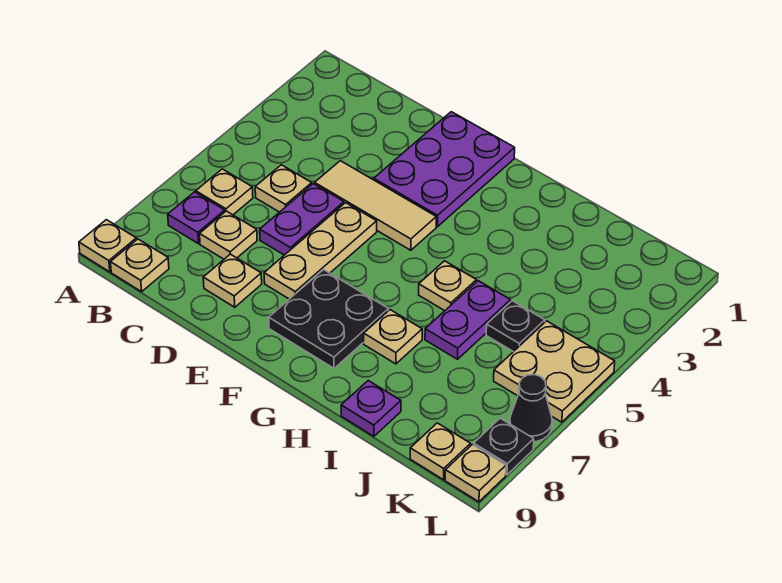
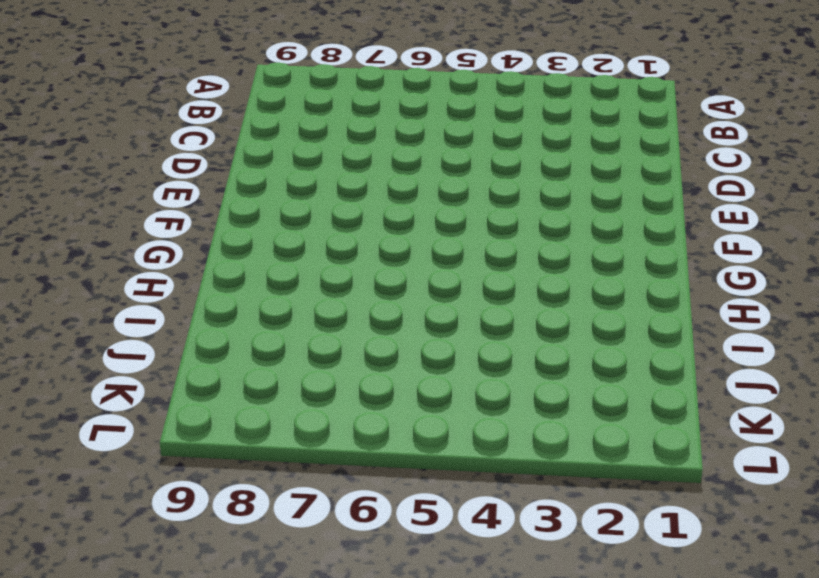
none -> tan 1x1 plate [79,220,136,272]
none -> tan 1x1 plate [196,169,253,215]
none -> purple 1x1 plate [168,192,225,244]

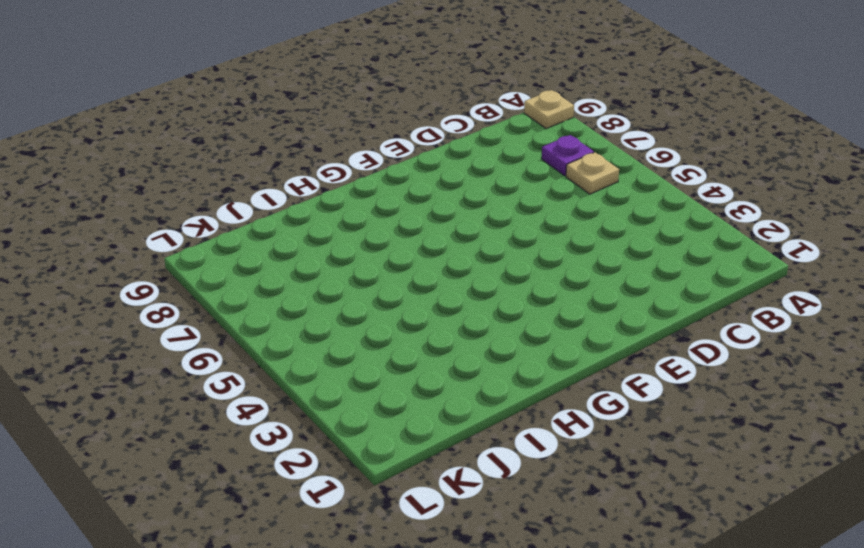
none -> tan 1x1 plate [110,239,169,292]
none -> tan 1x1 plate [255,165,312,212]
none -> tan 1x1 plate [200,211,257,259]

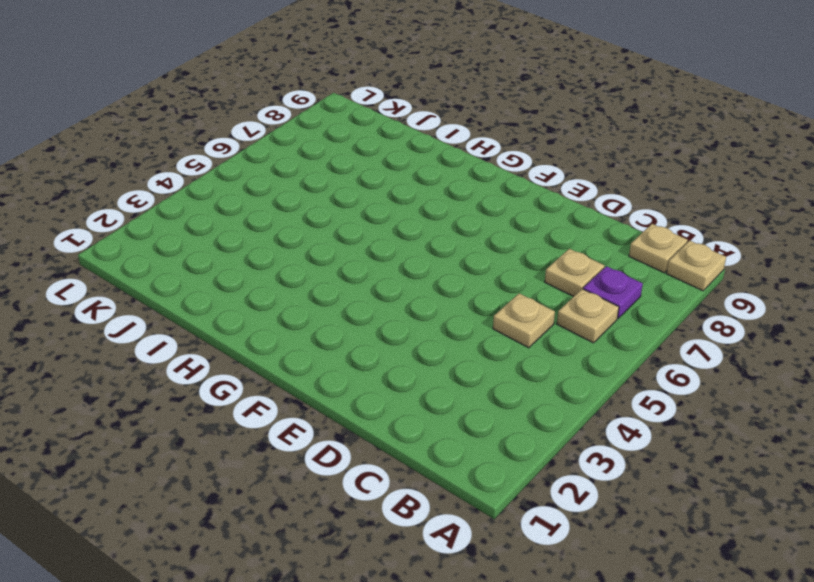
none -> tan 1x3 tile [315,161,436,250]
none -> purple 1x2 plate [260,184,344,255]
none -> tan 1x1 plate [203,254,262,307]

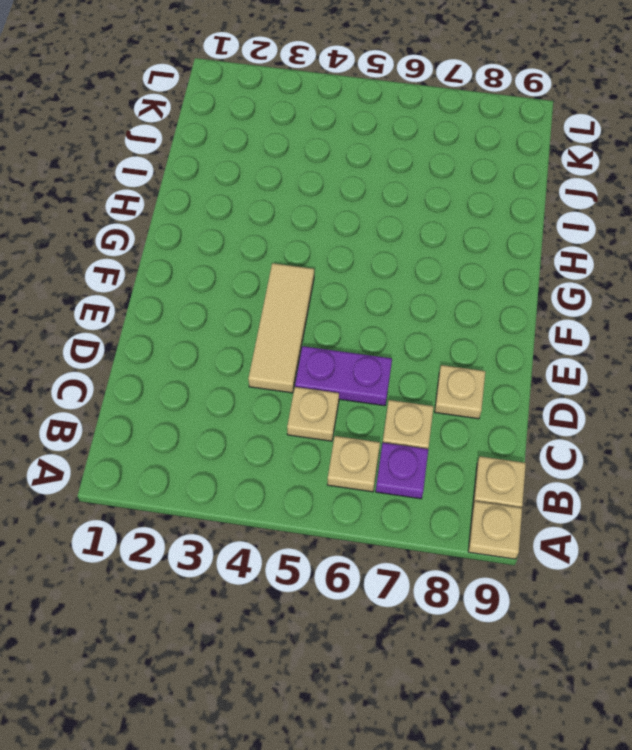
none -> purple 2x3 plate [374,112,515,227]
none -> tan 1x3 plate [264,203,377,299]
none -> black 2x2 plate [269,270,388,368]

